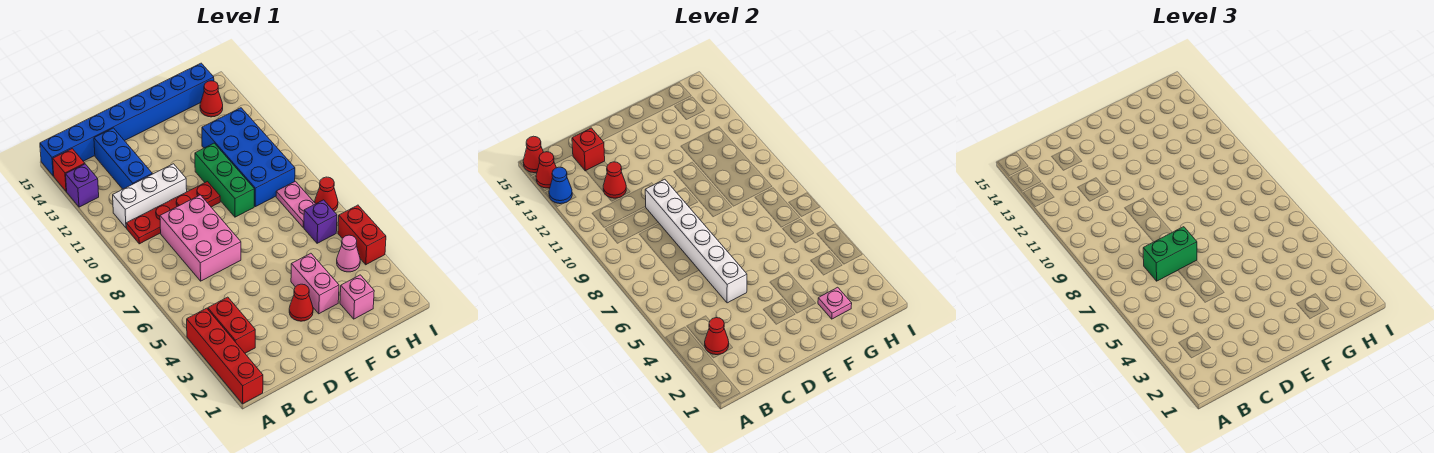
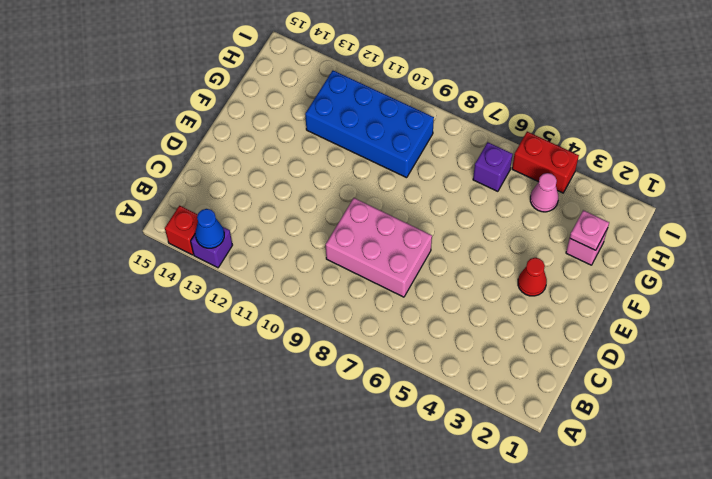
none -> red 1x4 brick [187,308,263,404]
none -> blue 1x8 brick [40,63,214,176]
none -> red 1x2 brick [208,297,255,353]

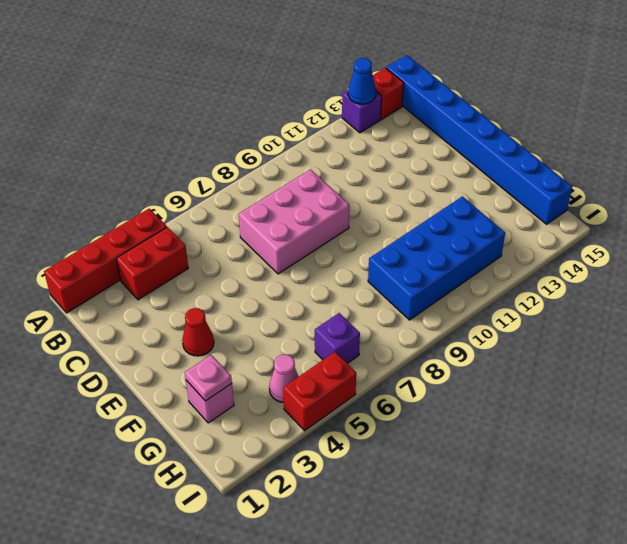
none -> red 1x4 plate [126,182,220,244]
none -> white 1x3 brick [113,164,187,228]
none -> blue 1x3 brick [94,128,152,189]

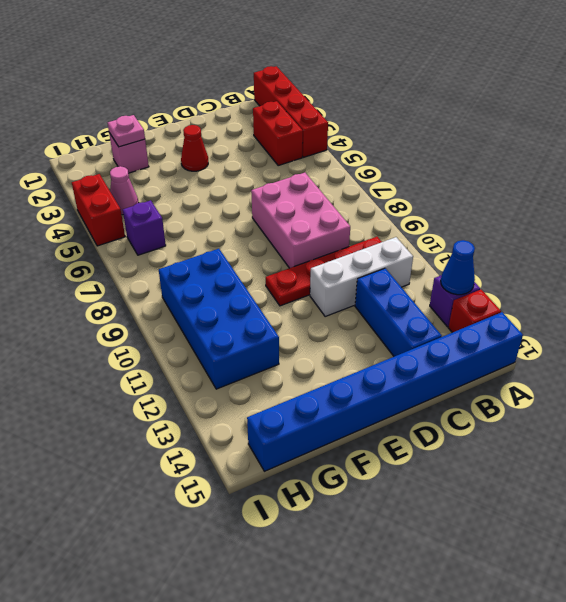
none -> pink 1x2 brick [291,253,339,314]
none -> green 1x3 brick [195,143,254,217]
none -> pink 1x2 plate [276,181,315,227]

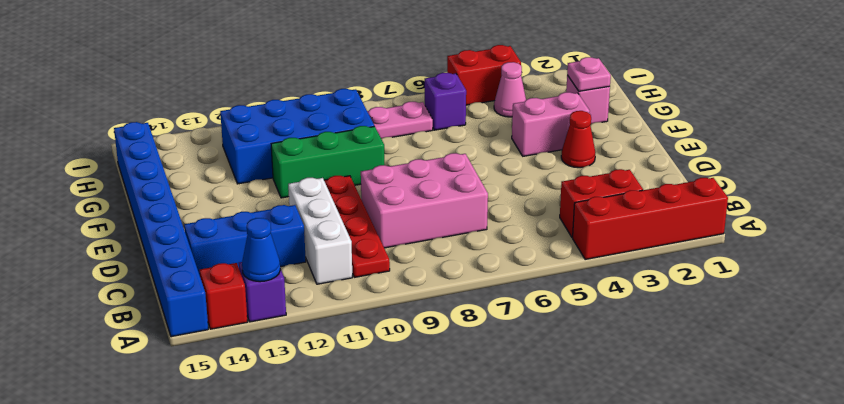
none -> red 1x1 cone [200,81,223,117]
none -> red 1x1 cone [315,177,338,211]
none -> red 1x1 cone [536,152,556,188]

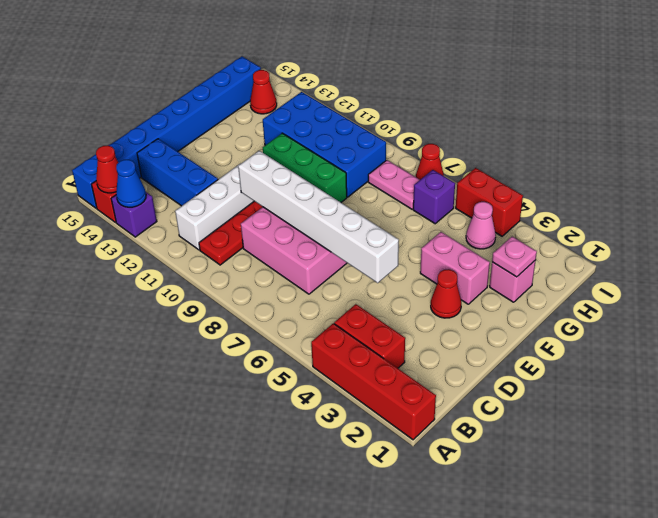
none -> red 1x1 cone [523,136,543,173]
none -> red 1x1 cone [705,318,729,355]
none -> red 1x1 cone [603,162,626,198]

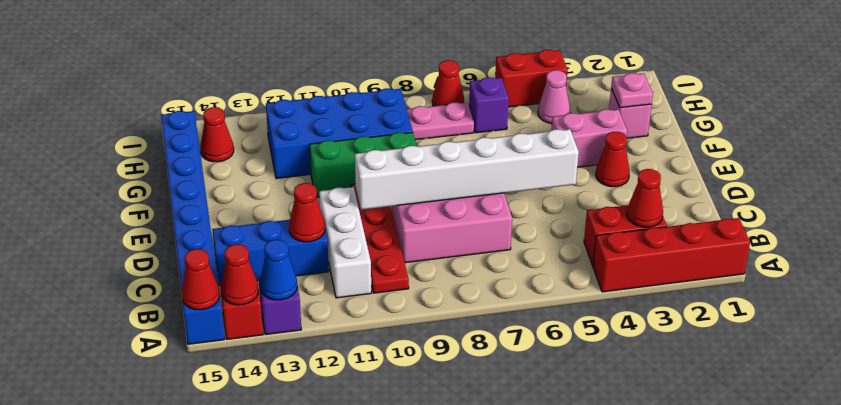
none -> red 1x1 brick [572,128,605,171]
none -> green 1x2 brick [1143,227,1197,281]

